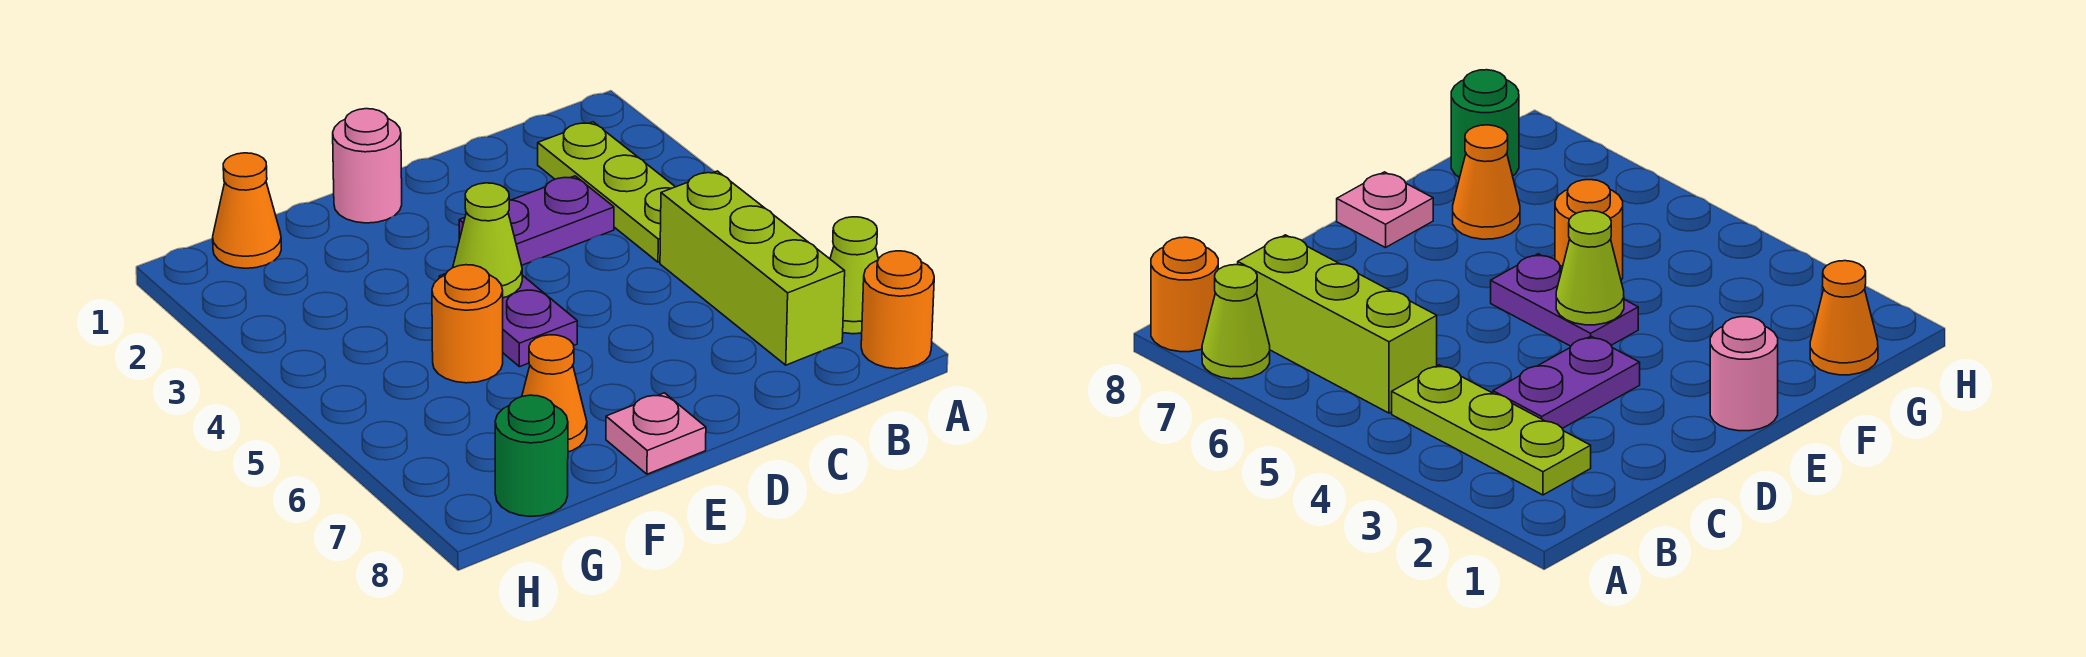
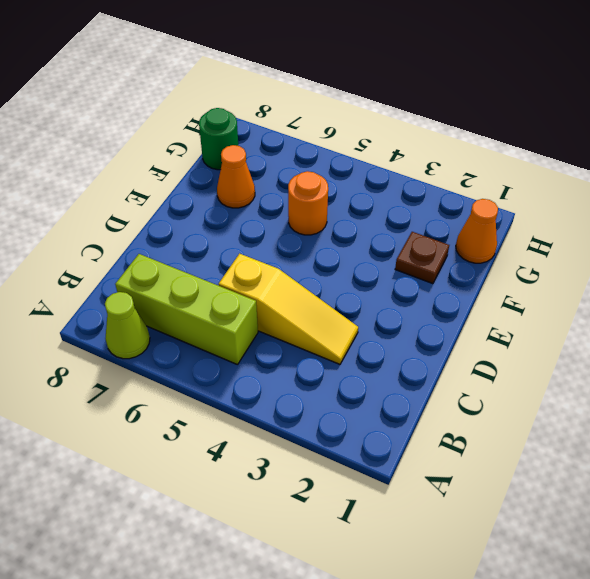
yellow 1x3 slope [219,254,358,364] -> purple 1x2 plate [459,176,614,265]
brown 1x1 plate [395,232,449,284] -> none
none -> orange 1x1 round brick [861,251,934,369]
none -> lime 1x3 plate [538,122,675,262]
none -> pink 1x1 round brick [333,109,402,223]

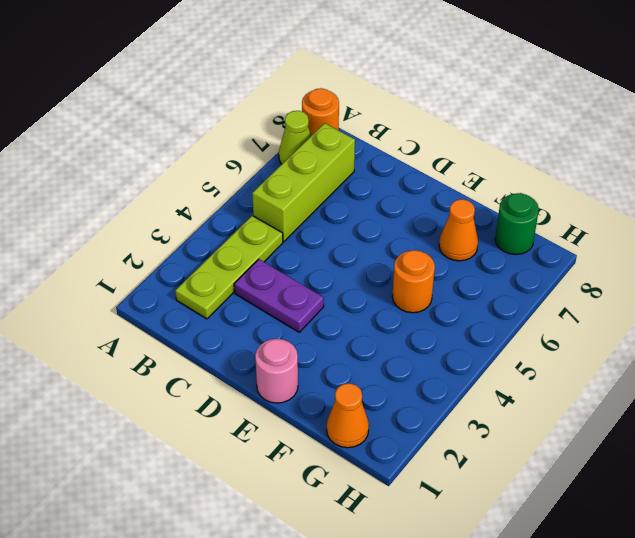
none -> purple 1x2 plate [439,274,577,367]
none -> pink 1x1 plate [606,393,706,474]
none -> lime 1x1 cone [453,183,522,298]

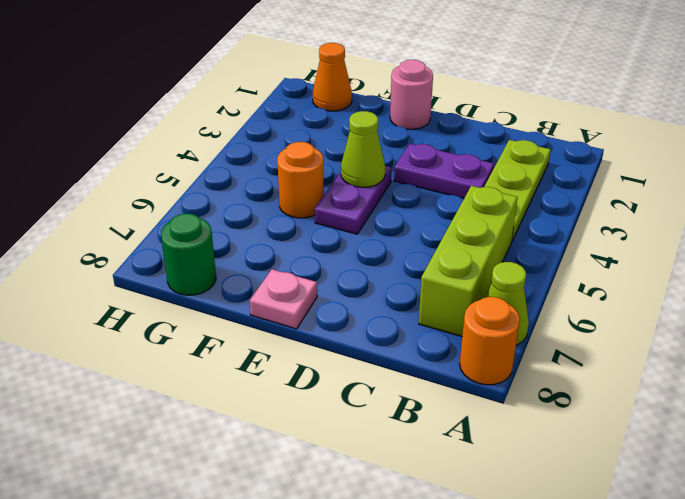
none -> orange 1x1 cone [522,335,587,452]

